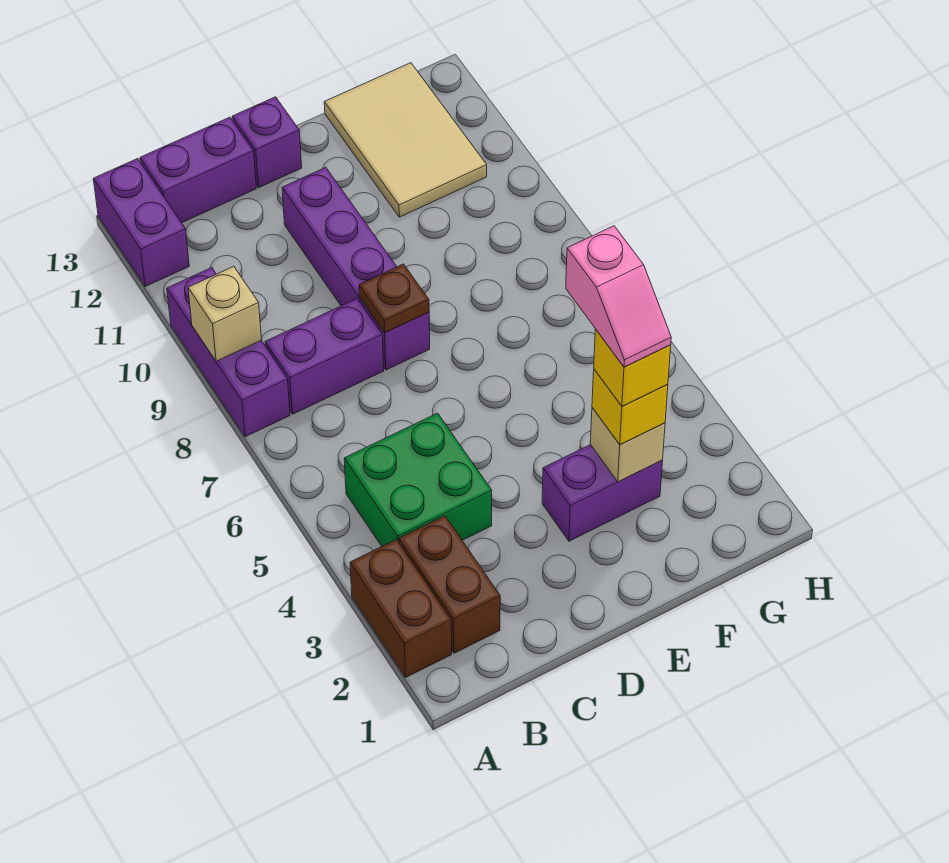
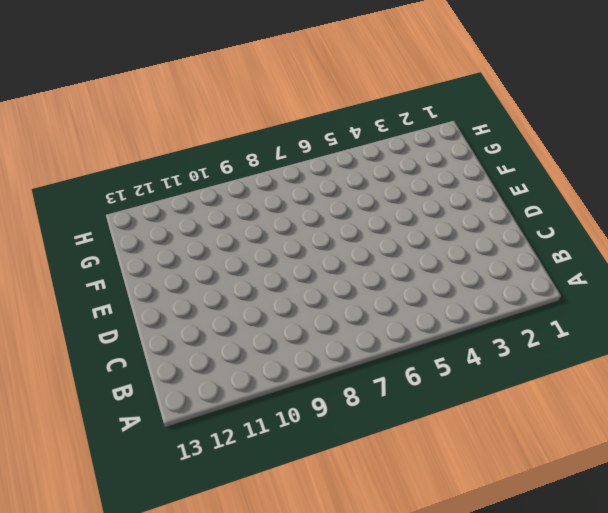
none -> brown 1x2 brick [350,540,452,678]
none -> purple 1x3 brick [167,268,290,437]
none -> purple 1x2 brick [93,159,189,287]

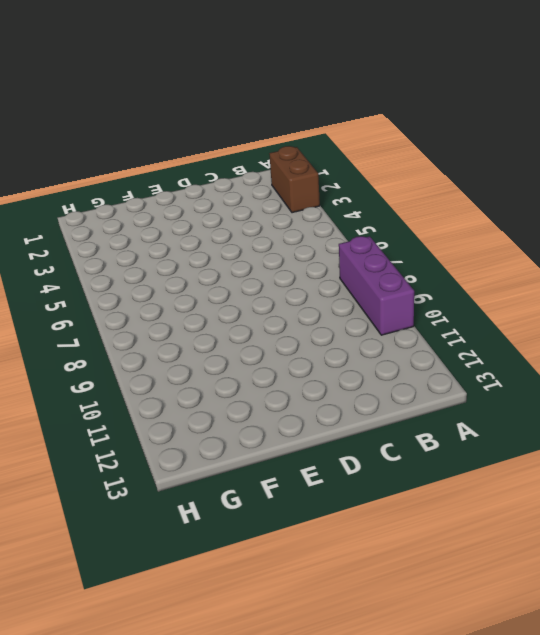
none -> purple 1x2 brick [93,159,189,287]
none -> brown 1x2 brick [399,516,500,653]
none -> green 2x2 brick [344,413,492,546]

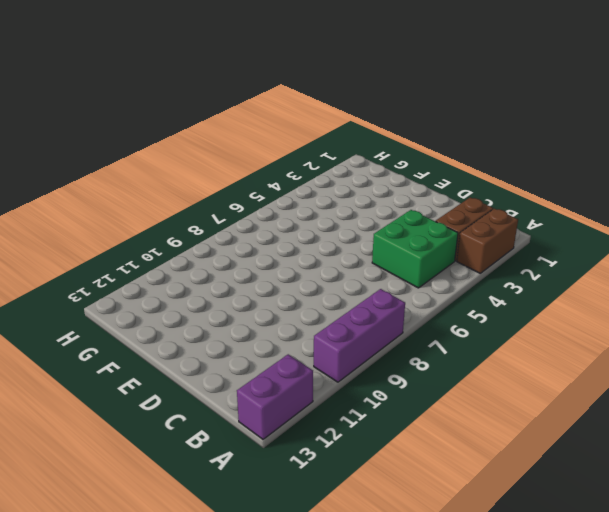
none -> purple 1x2 brick [265,299,384,414]
none -> purple 1x2 brick [140,117,256,223]
none -> purple 1x4 brick [282,167,430,370]

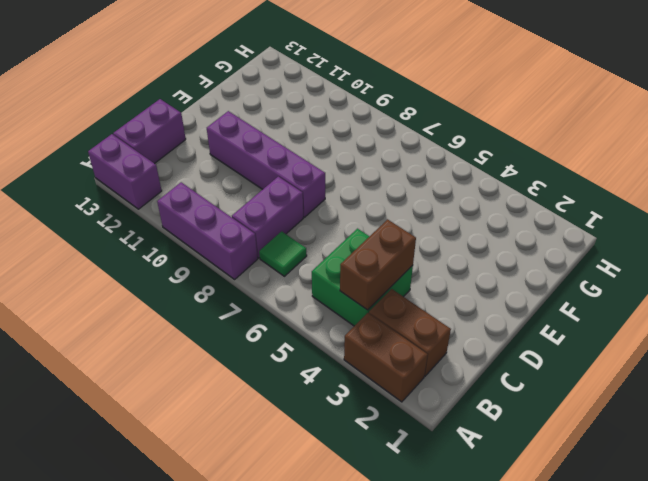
brown 1x2 brick [340,219,416,310] -> none
green 1x1 tile [259,231,307,276] -> none
none -> purple 1x1 brick [232,97,302,187]
none -> purple 1x2 brick [542,445,662,541]
none -> tan 2x3 tile [324,63,487,217]

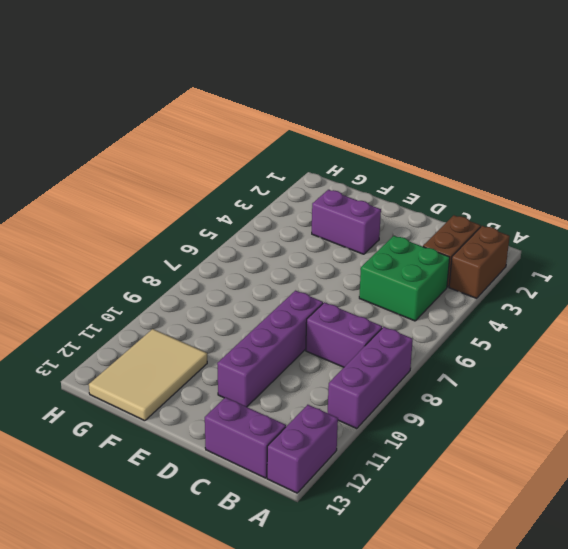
none -> purple 1x1 brick [232,97,302,187]
none -> tan 1x1 brick [188,266,262,361]
none -> brown 1x1 plate [359,264,429,333]

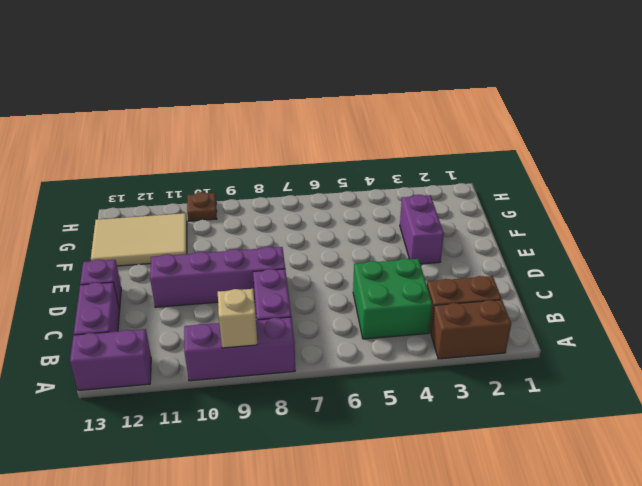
brown 1x1 plate [187,192,217,221] -> brown 1x1 plate moved to [359,264,429,333]
none -> tan 1x1 brick [590,408,665,482]
none -> yellow 1x1 brick [592,369,668,445]
none -> yellow 1x1 brick [594,329,671,406]

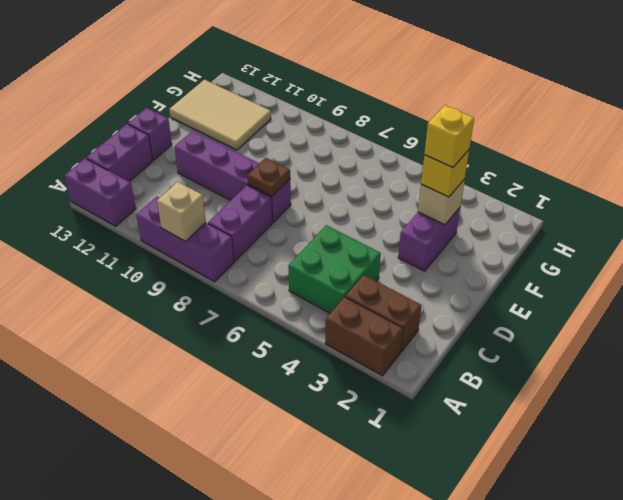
none -> pink 1x2 slope [566,226,671,367]

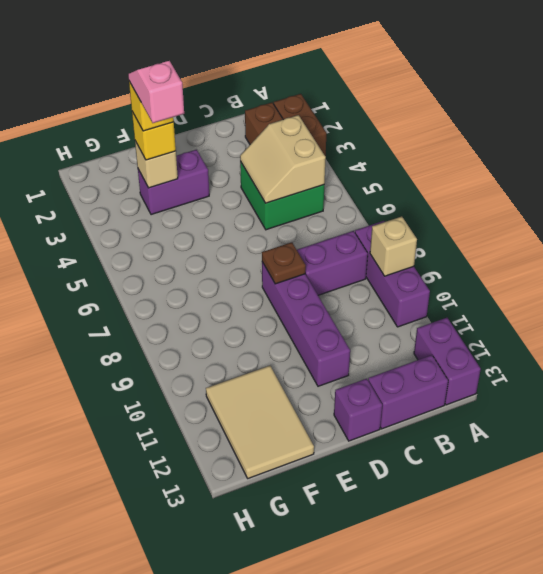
tan 2x2 slope [240,115,326,203] -> none

